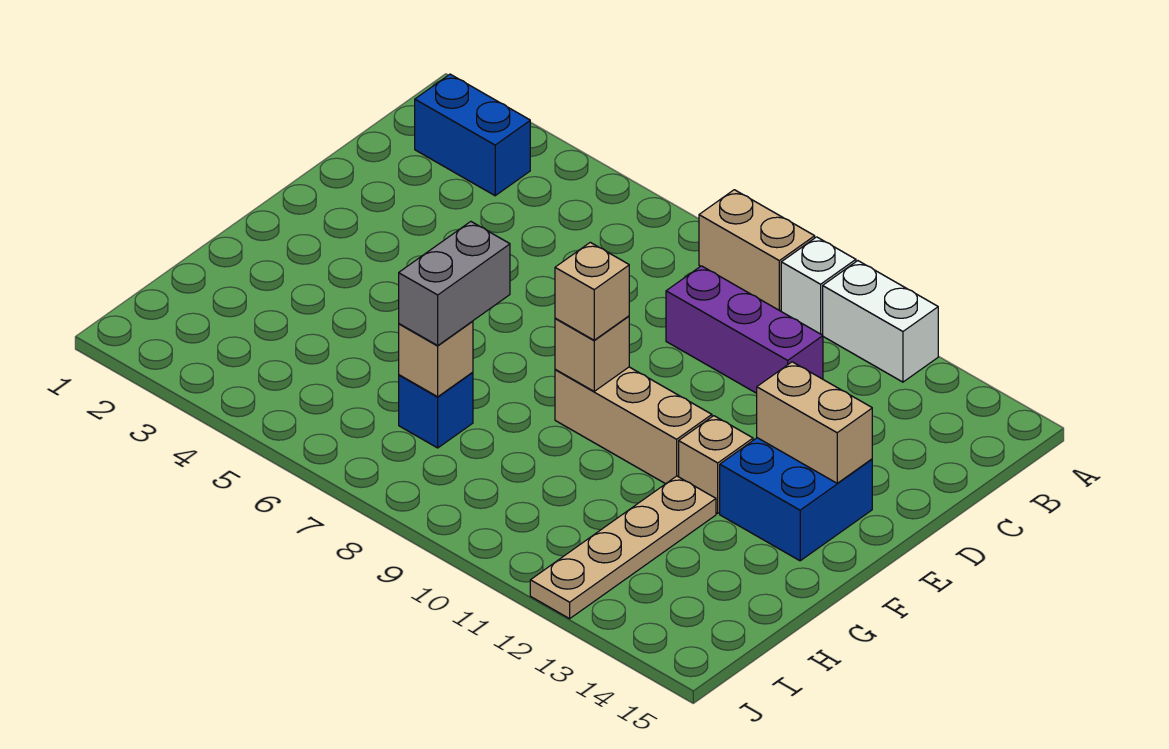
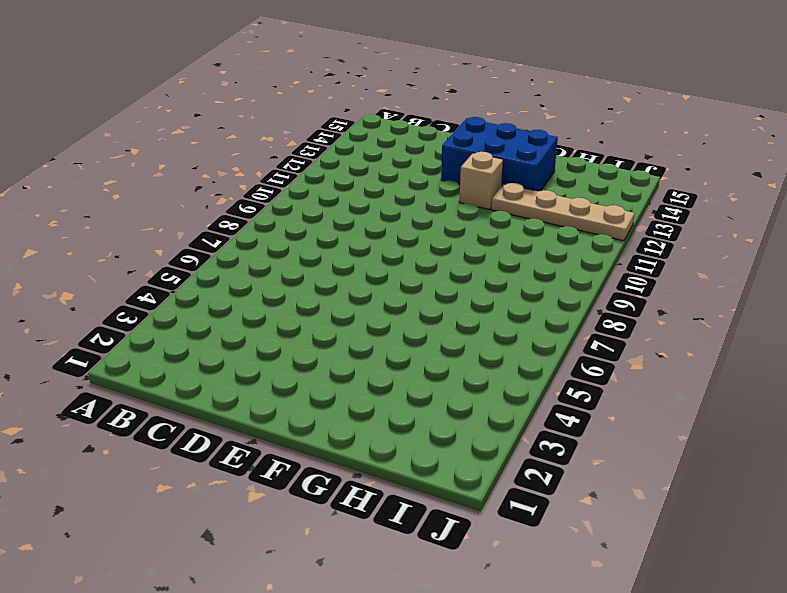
blue 2x3 brick [441,117,558,191] -> blue 2x2 brick [720,438,872,561]
none -> tan 1x2 brick [699,190,815,311]
none -> white 1x1 brick [781,237,856,335]
none -> white 1x2 brick [823,261,938,382]

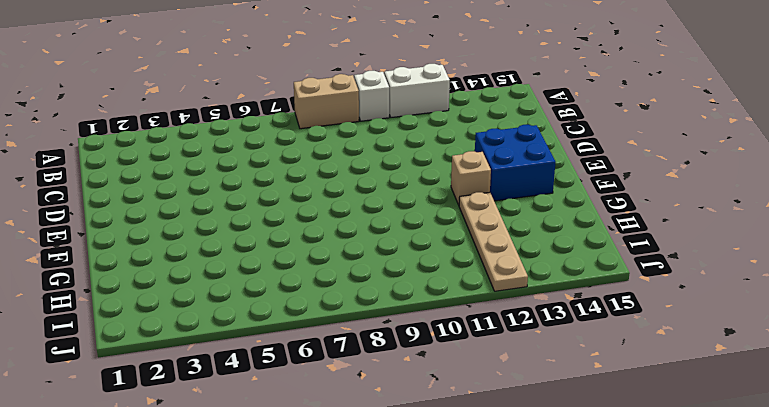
none -> blue 1x2 brick [415,74,530,196]
none -> purple 1x3 brick [666,266,823,393]
none -> tan 1x3 brick [555,367,712,484]

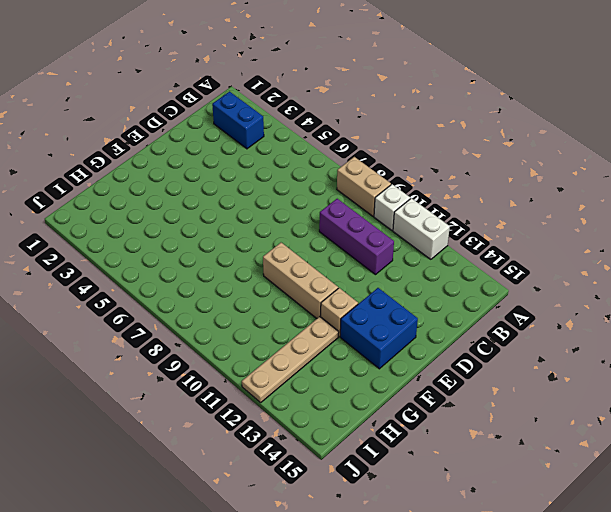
none -> blue 1x1 brick [399,372,473,448]
none -> tan 1x2 brick [757,362,872,483]
none -> tan 1x1 brick [555,316,629,391]

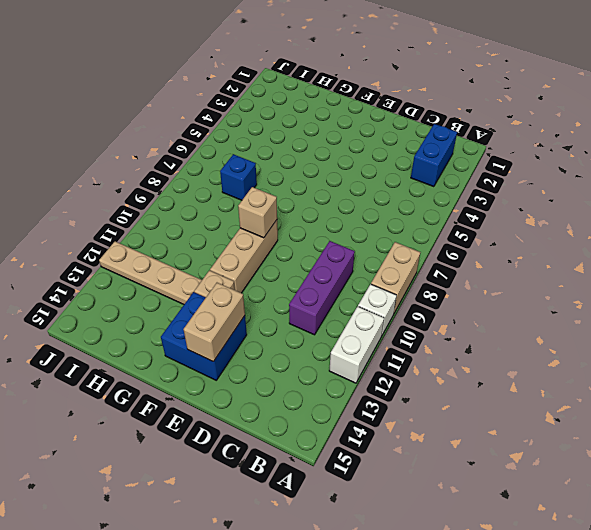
none -> tan 1x1 brick [399,321,473,397]
none -> tan 1x1 brick [555,242,629,340]
none -> grey 1x2 brick [399,222,510,345]

